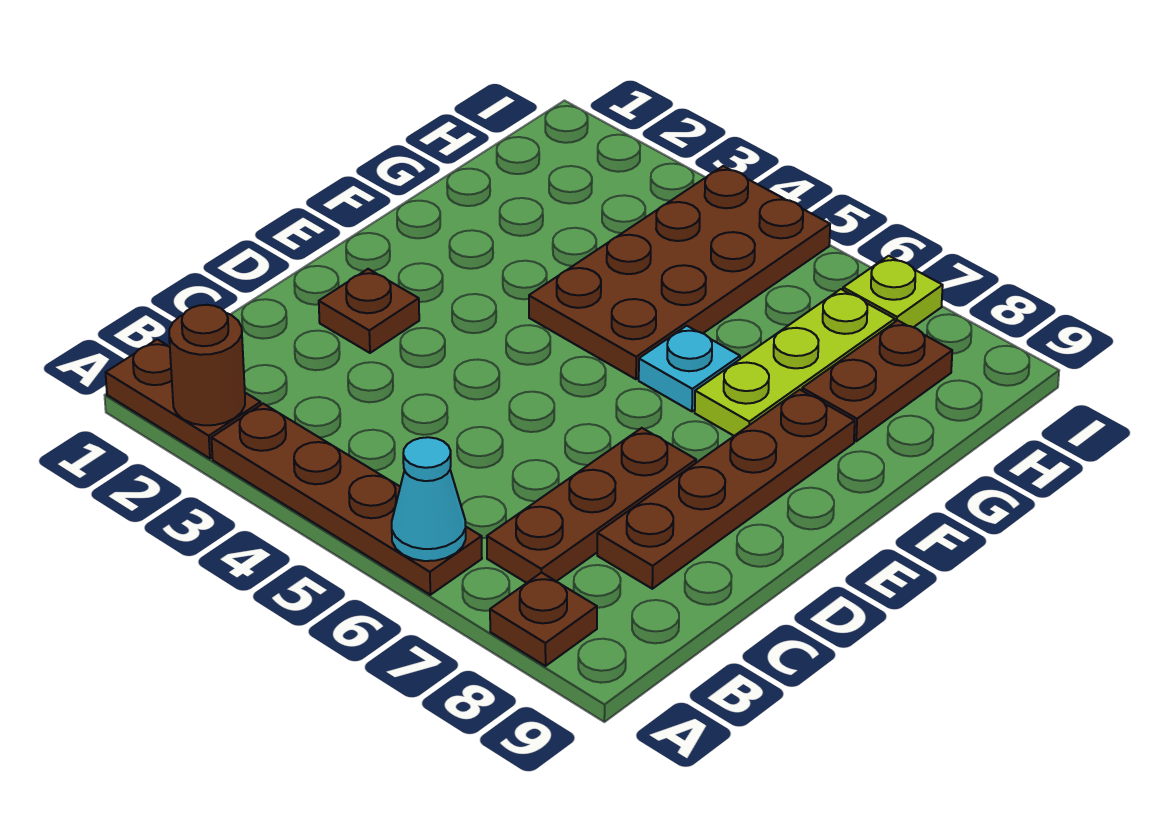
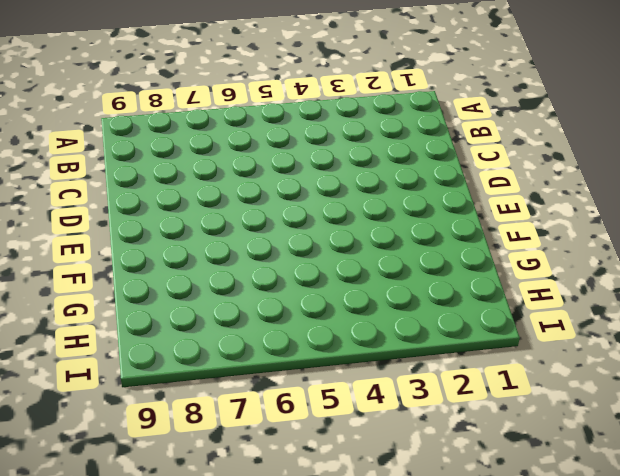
none -> brown 1x2 plate [106,339,261,458]
none -> brown 1x4 plate [211,404,482,595]
none -> brown 1x1 plate [490,573,597,666]

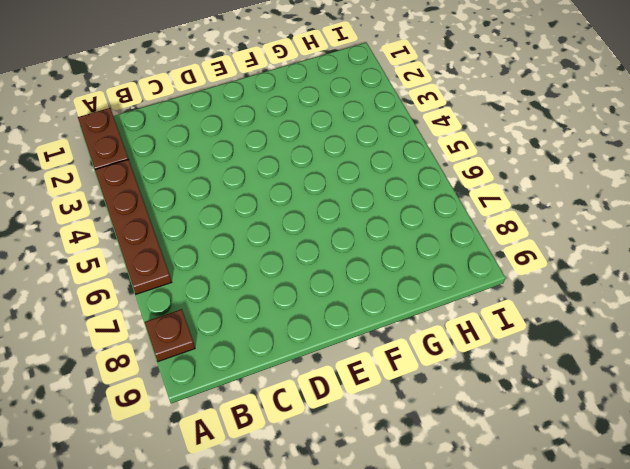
none -> brown 1x3 plate [487,428,696,583]
none -> brown 1x4 plate [597,390,855,589]
none -> brown 1x1 plate [319,269,419,353]

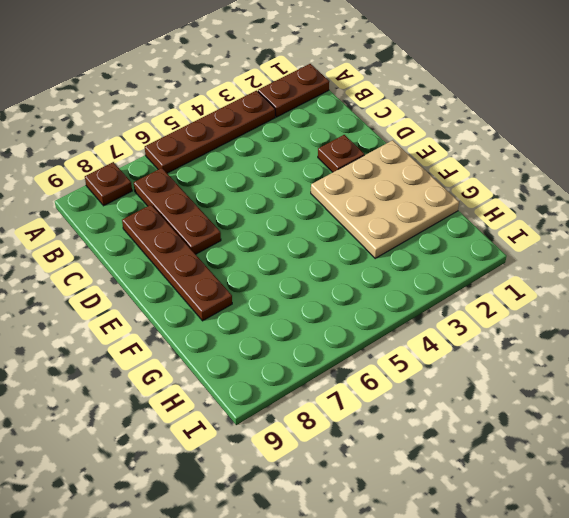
tan 3x3 plate [311,140,459,258] -> none
none -> brown 2x4 plate [529,166,830,379]
none -> cyan 1x1 plate [639,326,740,411]
none -> lime 1x3 plate [695,289,895,436]

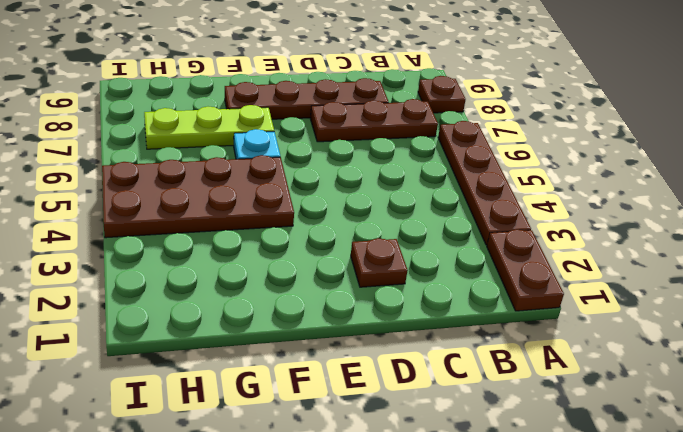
none -> brown 1x2 plate [802,320,952,441]
none -> lime 1x1 plate [843,256,943,327]
none -> brown 1x1 round brick [169,305,245,425]

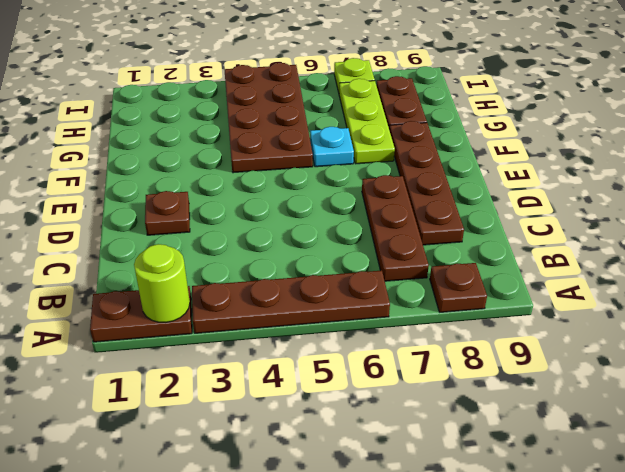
lime 1x1 round brick [134,244,190,322] -> brown 1x1 round brick [169,305,245,425]
none -> cyan 1x1 cone [392,437,466,561]

